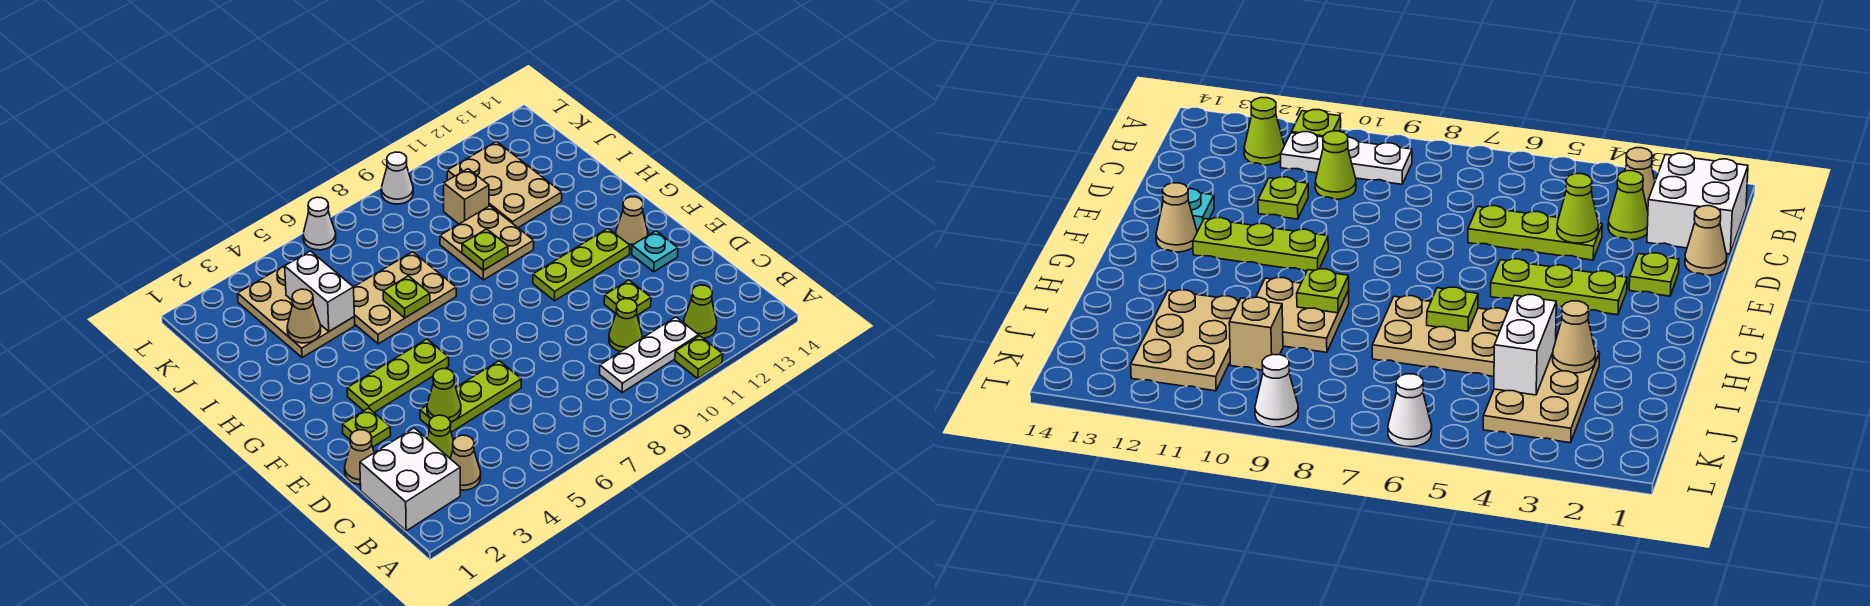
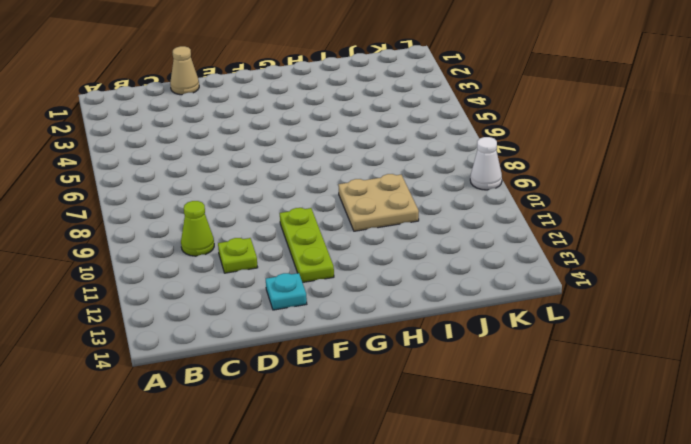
none -> lime 1x1 plate [675,336,723,378]
none -> white 2x2 brick [360,428,460,531]
none -> tan 1x1 cone [450,435,481,490]

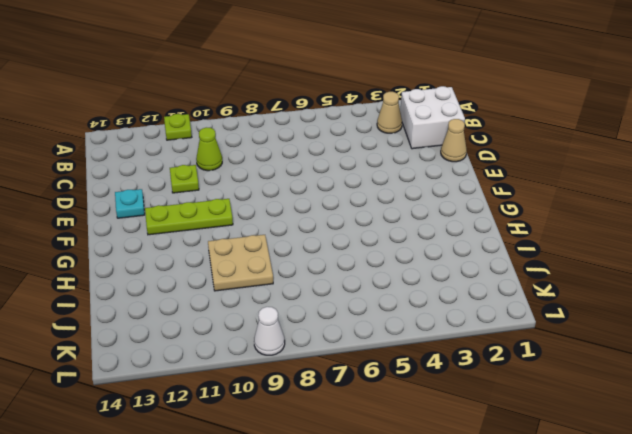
none -> white 1x3 plate [600,317,699,393]
none -> lime 1x1 cone [684,285,717,338]
none -> lime 1x1 cone [427,415,453,458]

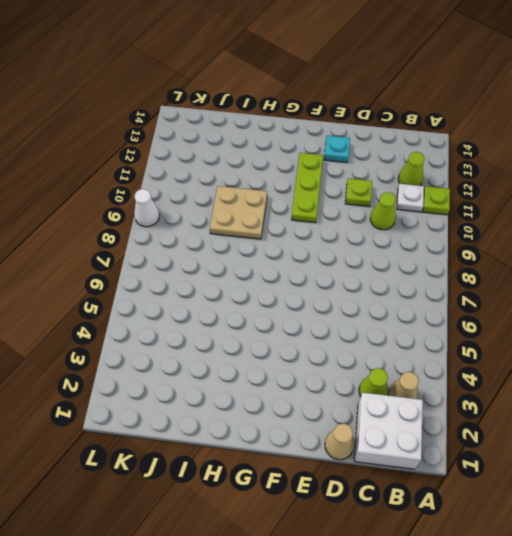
white 1x1 plate [397,184,424,212] -> white 1x3 plate [600,317,699,393]
none -> lime 1x3 plate [420,361,521,432]
none -> lime 1x1 plate [342,408,391,447]
none -> lime 1x3 plate [347,339,449,412]

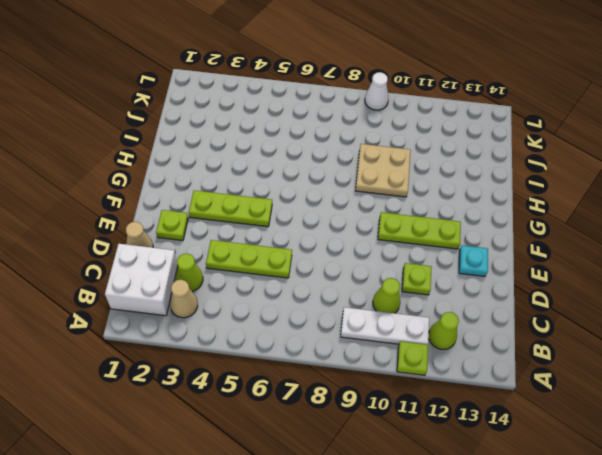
none -> tan 1x1 cone [616,197,648,249]
none -> tan 2x3 plate [354,252,456,344]
none -> tan 2x3 plate [238,263,355,358]

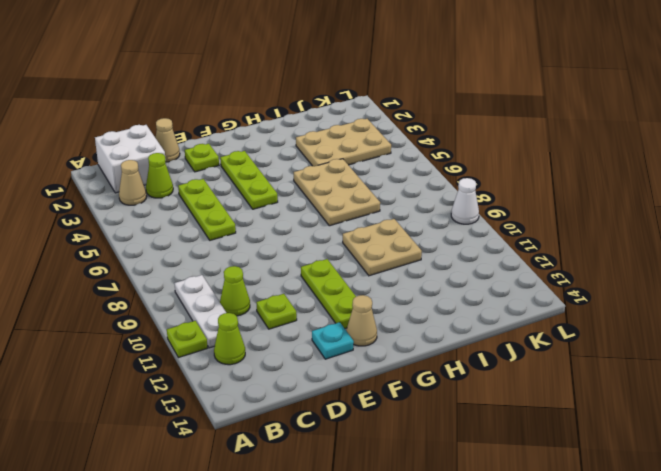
none -> tan 2x3 plate [447,142,562,227]
none -> tan 1x1 brick [444,169,489,224]
none -> white 1x1 cone [303,197,336,250]

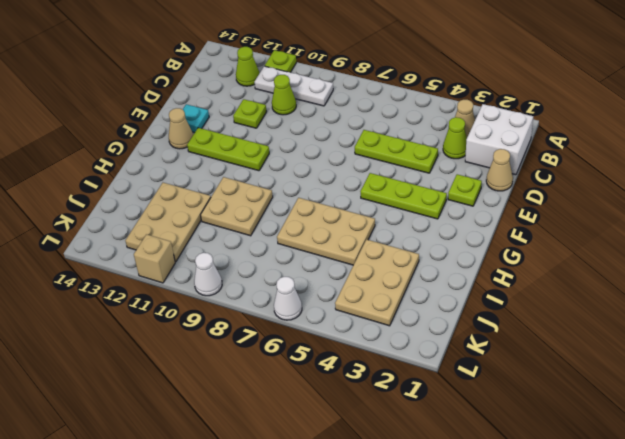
tan 1x1 brick [134,234,175,283] -> tan 1x1 brick moved to [444,169,489,224]
none -> lime 1x1 cone [427,369,461,422]
none -> lime 1x1 plate [383,276,430,318]
none -> lime 1x1 plate [462,229,508,270]

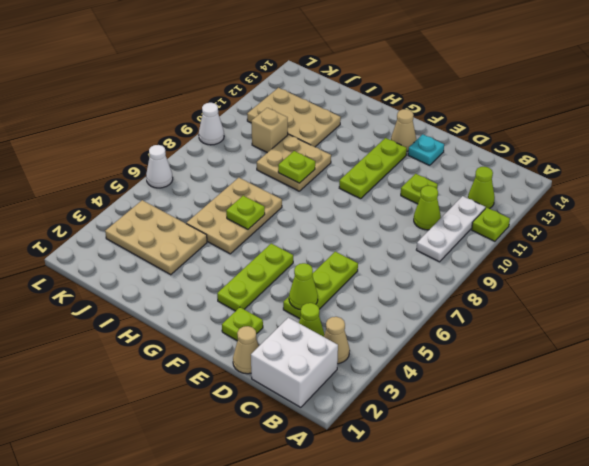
none -> tan 1x1 cone [287,289,321,343]
none -> white 1x2 brick [285,251,354,331]

